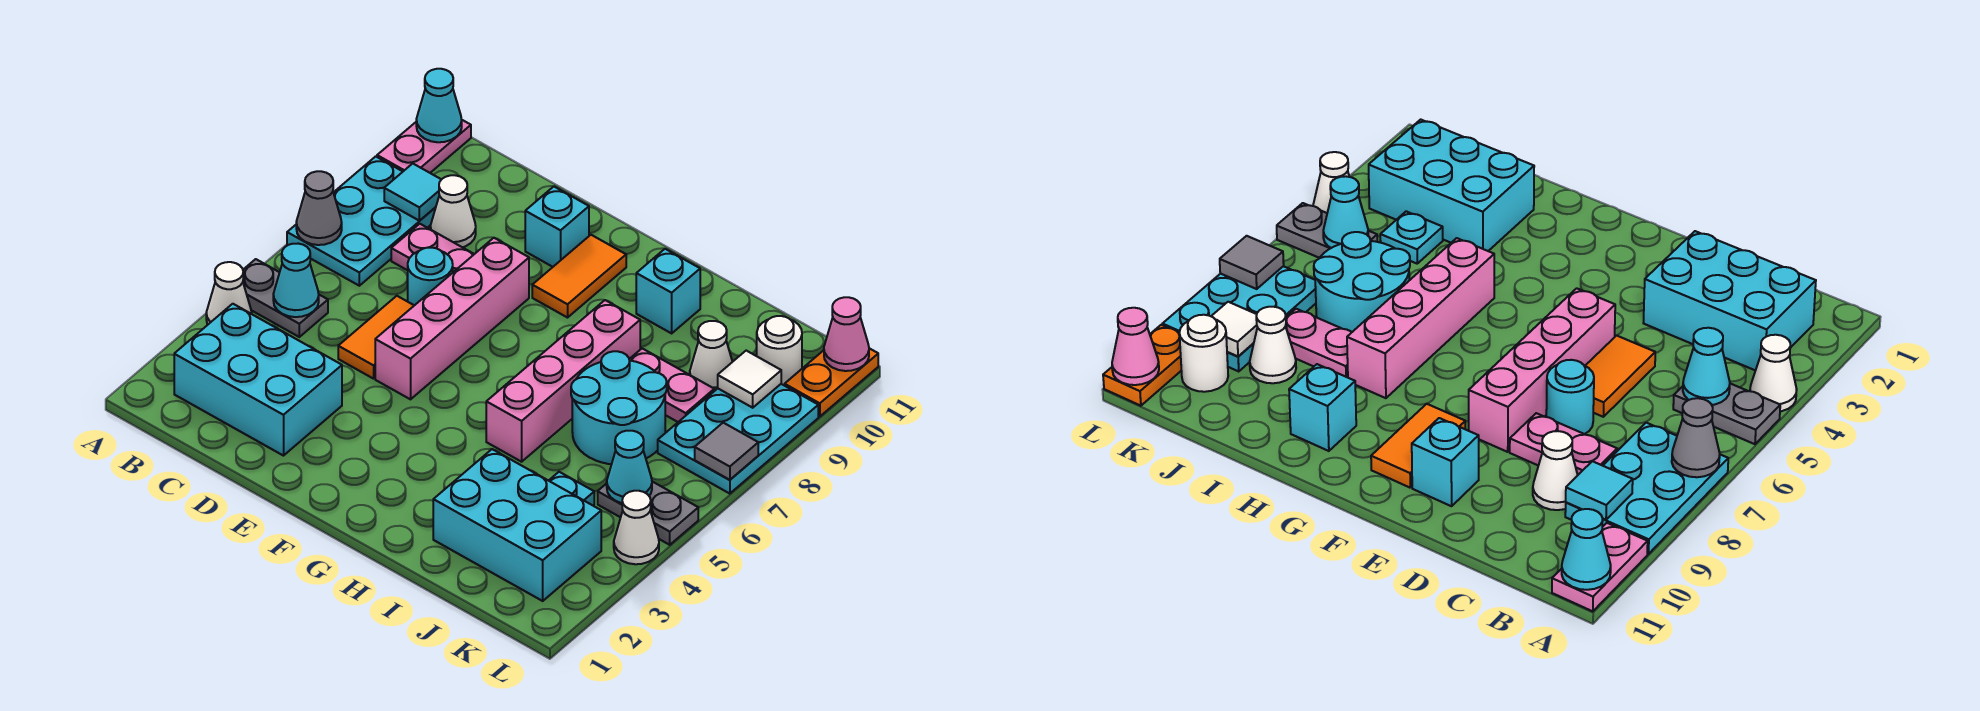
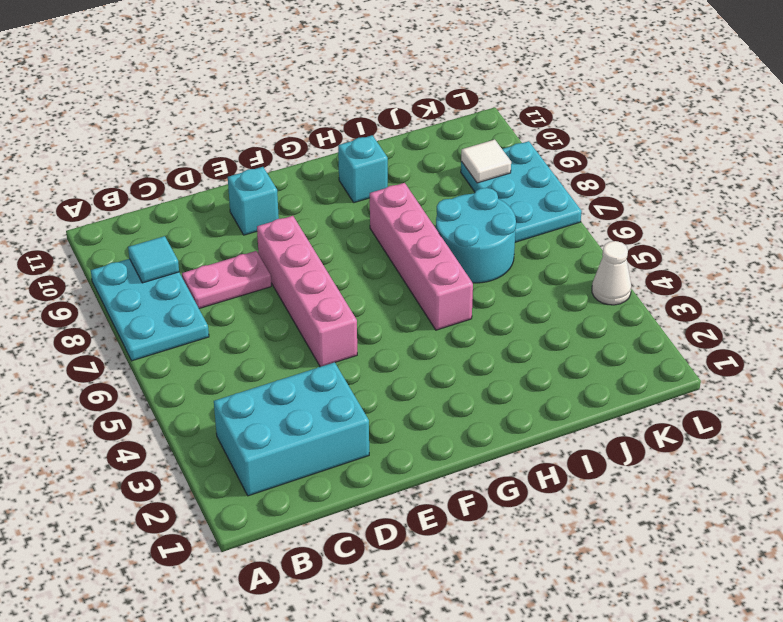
none -> white 1x1 cone [206,262,252,325]
none -> grey 1x2 plate [243,259,328,337]
none -> pink 1x2 plate [377,120,471,173]
none -> white 1x1 cone [430,175,476,247]

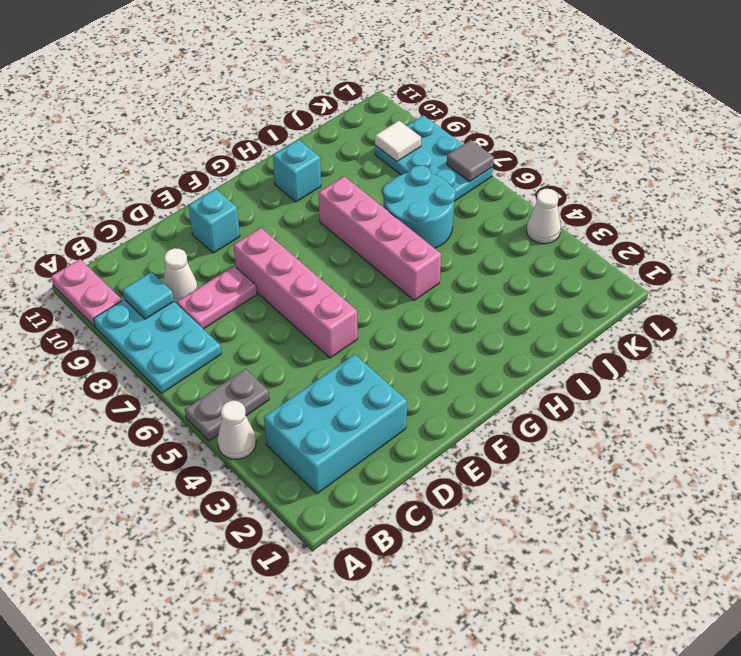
none -> orange 1x2 tile [338,296,414,379]
none -> cyan 1x1 round brick [408,248,453,305]
none -> orange 1x2 tile [532,235,626,318]
none -> cyan 2x3 brick [433,449,601,601]

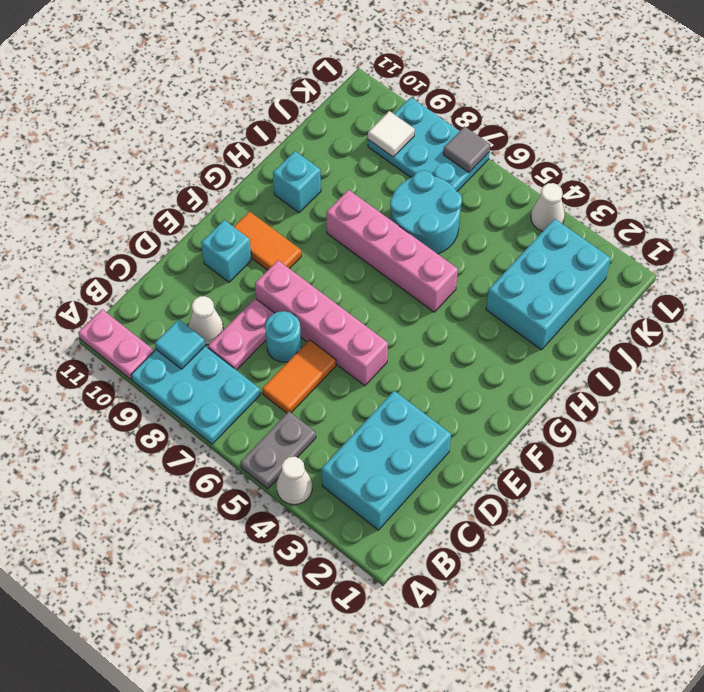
orange 1x2 tile [262,340,336,413] -> orange 1x2 tile turned to [338,296,414,379]
none -> pink 1x2 plate [629,348,714,422]
none -> cyan 1x1 plate [549,472,594,505]
none -> white 1x1 cone [690,321,732,391]
none -> grey 1x2 plate [598,482,698,545]

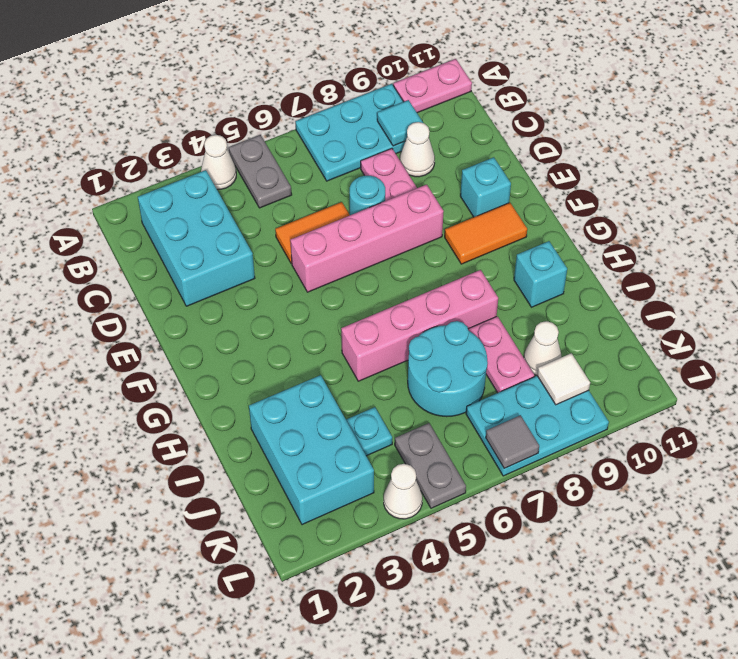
none -> white 1x1 round brick [757,316,802,386]
none -> orange 1x2 plate [785,348,878,417]
none -> grey 1x1 cone [296,171,342,245]
none -> cyan 1x1 cone [416,69,462,142]

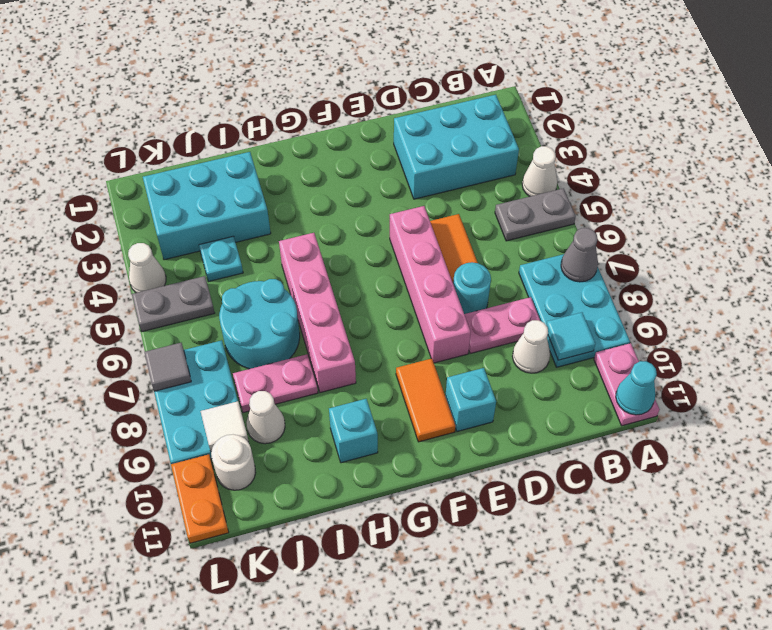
none -> cyan 1x1 cone [273,244,319,317]
none -> cyan 1x1 cone [606,431,652,503]
none -> pink 1x1 cone [824,297,869,371]

